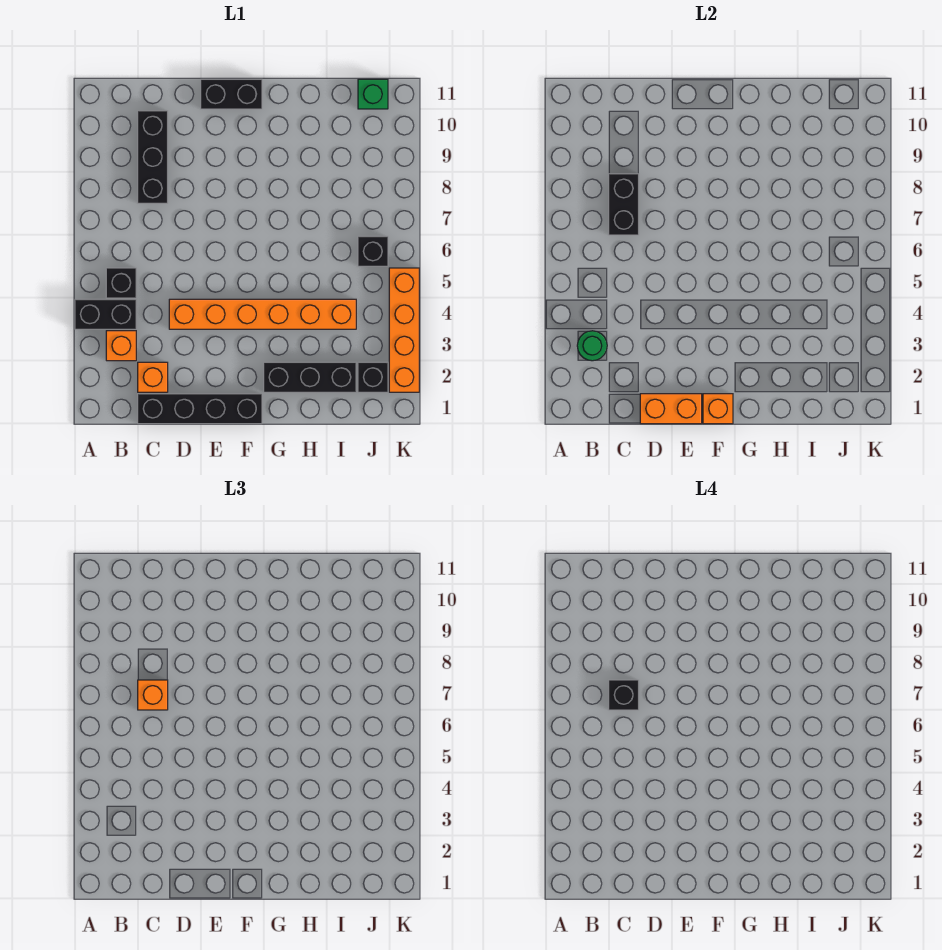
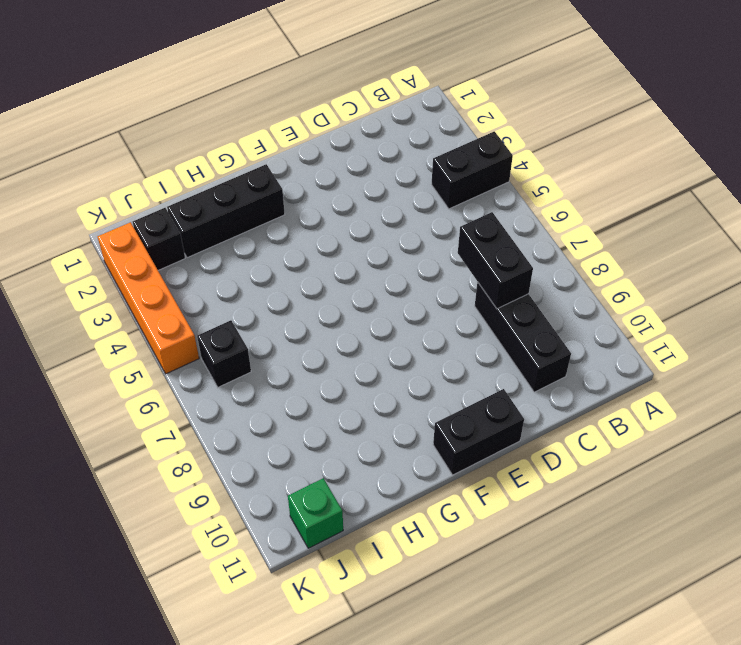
none -> orange 1x1 brick [106,331,136,361]
none -> black 1x1 brick [106,268,136,298]
none -> black 1x4 brick [138,394,262,424]

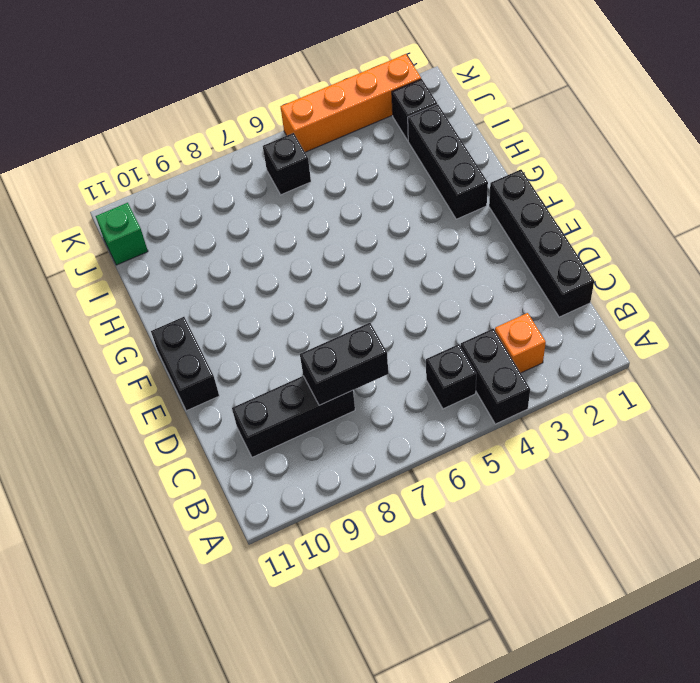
none -> orange 1x1 brick [138,362,168,392]
none -> orange 1x6 brick [169,299,356,329]
none -> green 1x1 round brick [577,331,607,361]

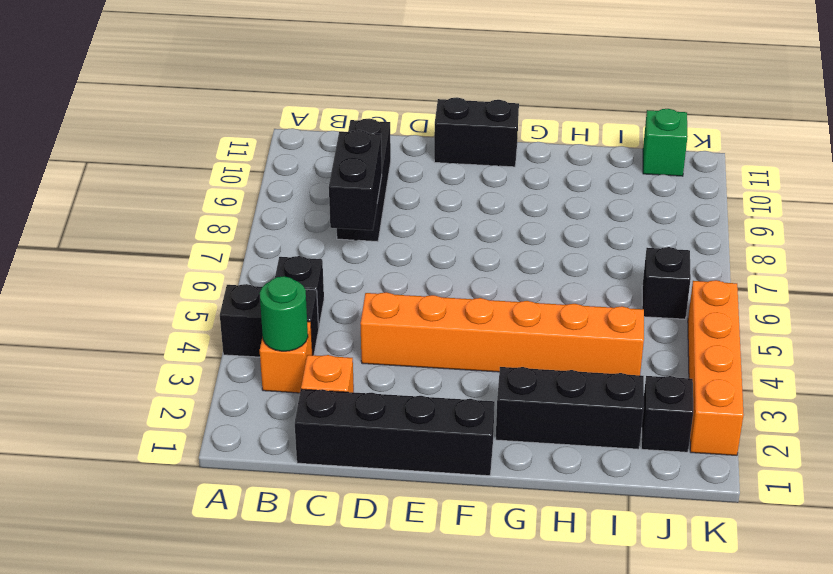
none -> orange 1x2 brick [640,394,702,424]
none -> orange 1x1 brick [703,394,733,424]
none -> orange 1x1 brick [138,680,168,710]

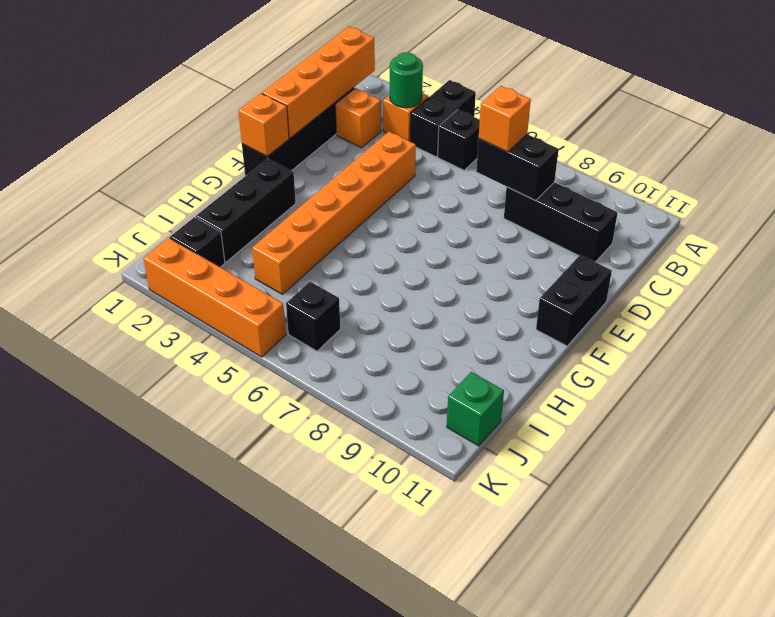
orange 1x4 brick [262,27,375,138] -> orange 1x2 brick [640,394,702,424]
none -> black 1x1 brick [609,680,639,710]

